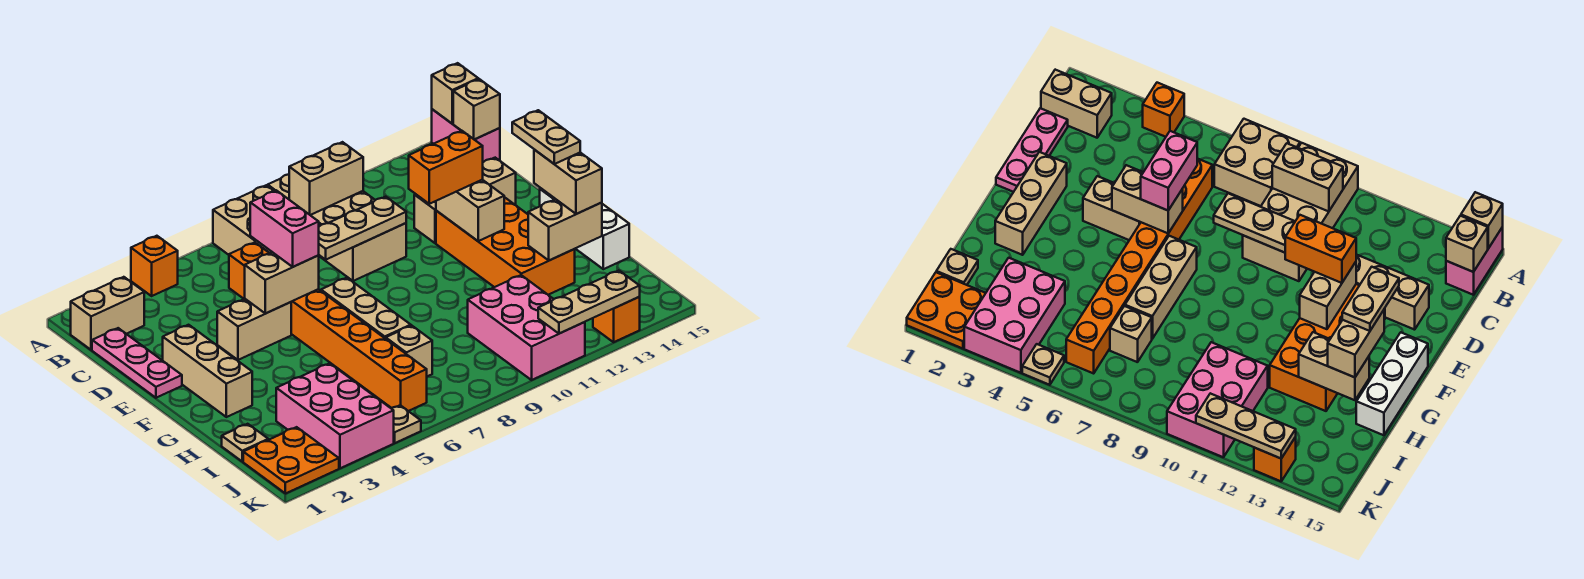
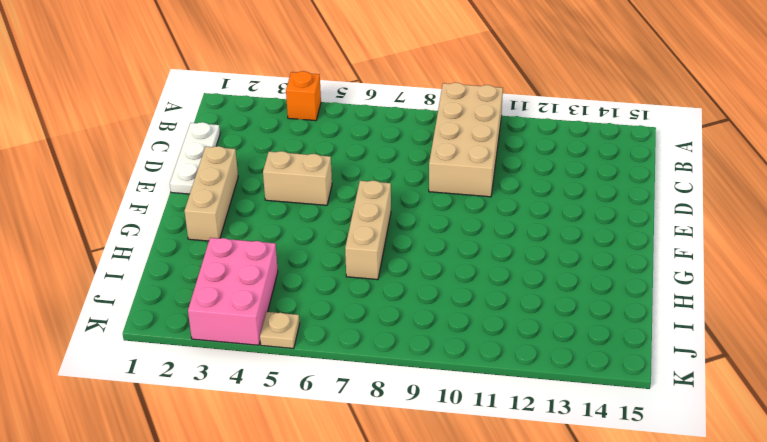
white 1x3 plate [170,122,220,194] -> pink 1x3 plate [92,328,182,398]
none -> tan 2x2 brick [213,185,274,255]
none -> pink 1x2 brick [432,109,500,162]
none -> tan 1x2 brick [71,277,144,350]
none -> orange 1x8 brick [229,242,427,411]

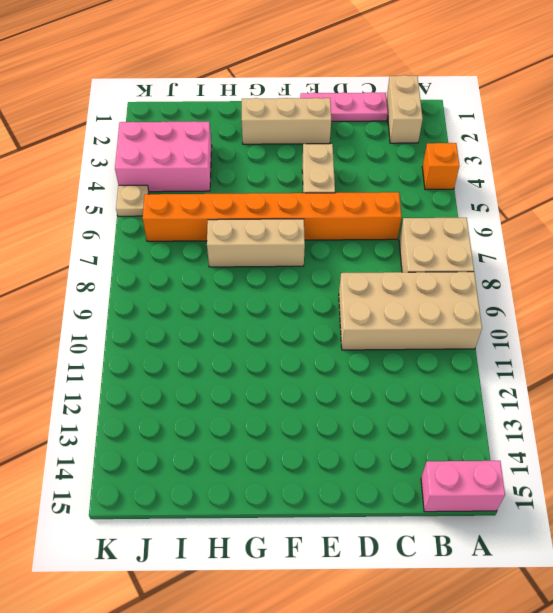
none -> tan 1x3 brick [414,158,516,243]
none -> orange 2x4 brick [436,197,575,295]
none -> white 1x3 brick [540,188,629,269]
none -> tan 1x1 plate [222,424,268,462]

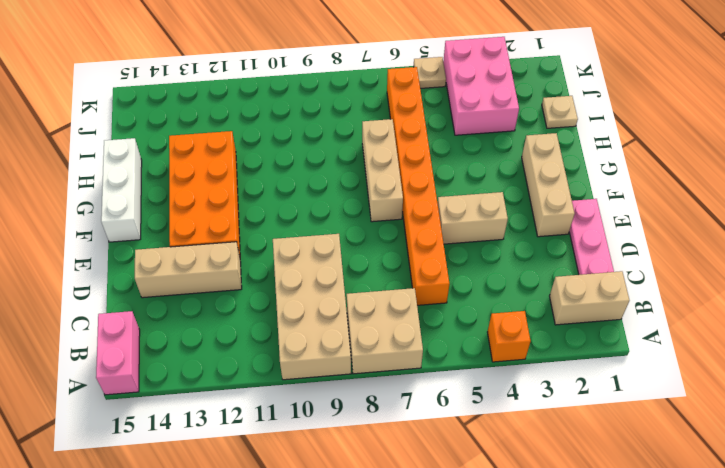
none -> tan 1x1 brick [386,326,432,376]
none -> pink 2x3 brick [468,275,585,380]
none -> orange 2x2 plate [243,427,339,494]
none -> orange 1x1 brick [593,297,640,342]

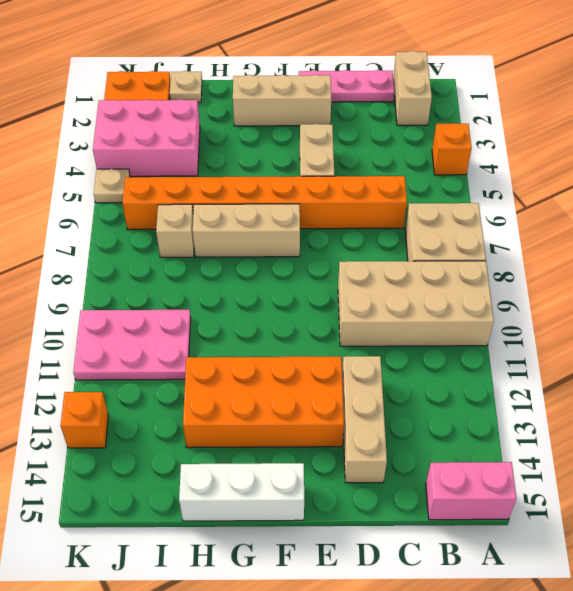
pink 2x3 plate [73,310,191,380] -> pink 2x3 brick [468,275,585,380]
none -> tan 1x1 brick [432,63,478,124]
none -> tan 1x2 brick [289,142,363,215]
none -> tan 1x1 brick [453,79,500,140]
none -> tan 1x3 plate [319,197,406,259]

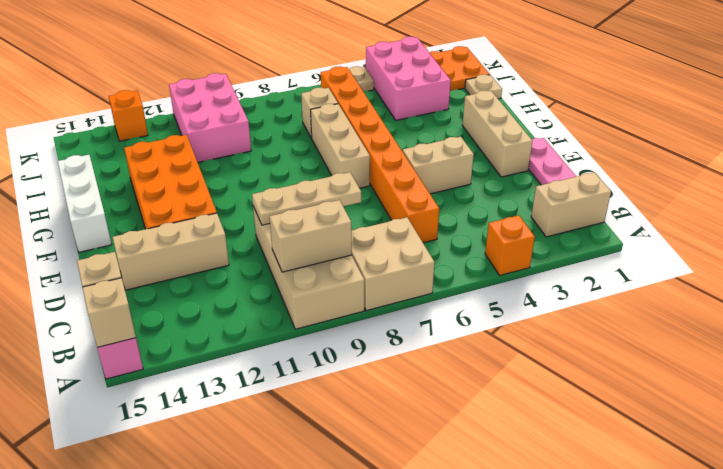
none -> tan 1x2 brick [245,252,319,314]
none -> tan 1x2 brick [436,180,504,241]
none -> tan 1x2 brick [528,199,602,260]
none -> tan 1x3 plate [538,271,640,334]

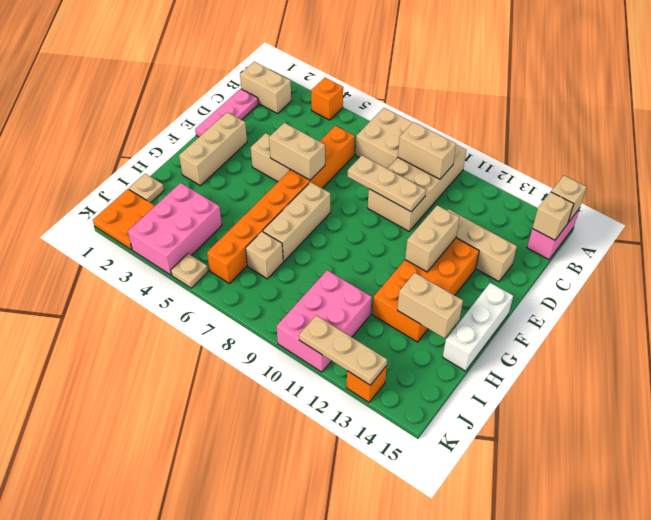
none -> pink 1x2 brick [250,190,319,267]
none -> orange 1x2 brick [409,131,483,204]
none -> tan 1x2 brick [534,150,602,214]
none -> tan 1x2 plate [512,110,580,164]

